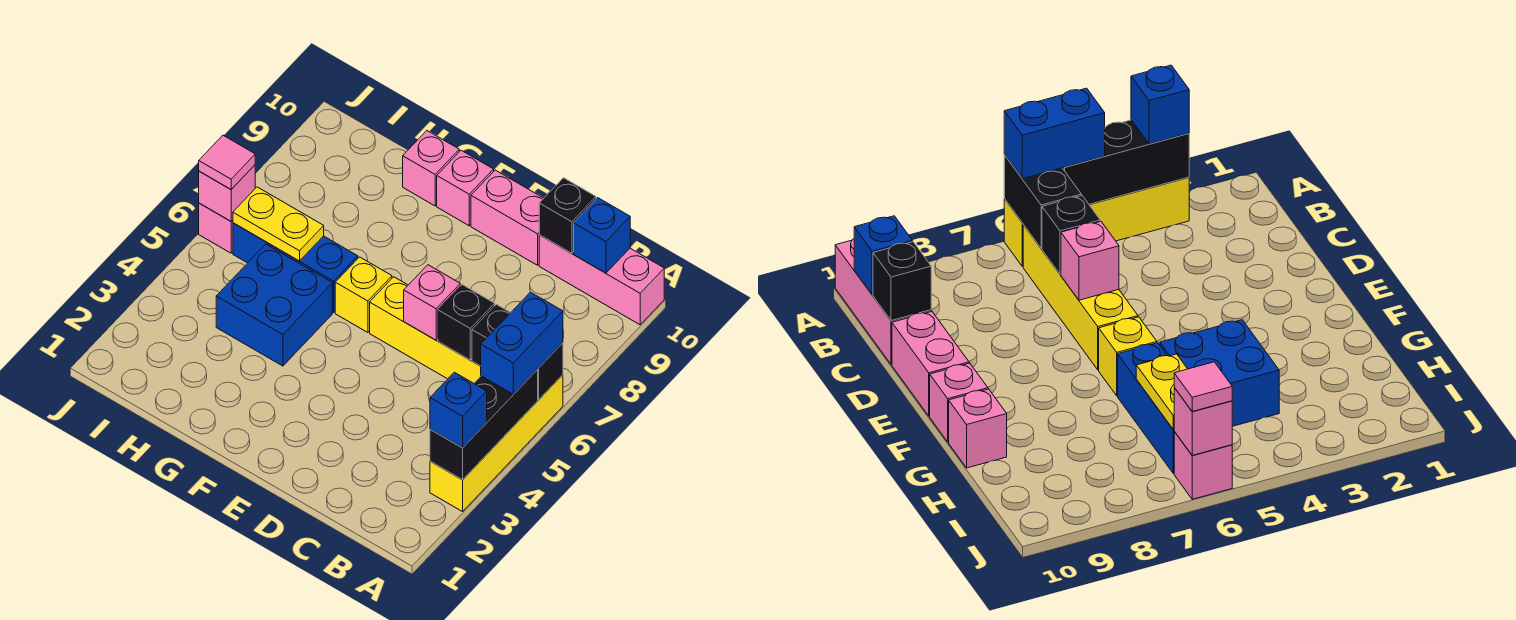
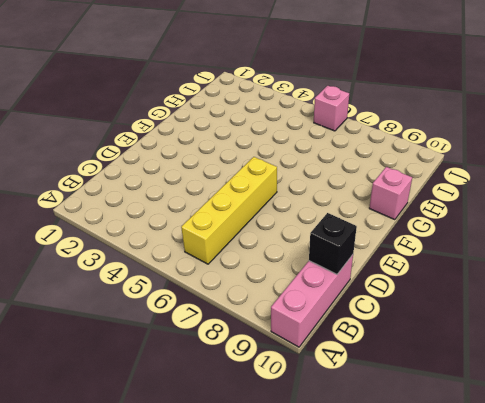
none -> yellow 1x4 brick [430,375,563,512]
none -> pink 1x2 brick [471,170,544,265]
none -> yellow 1x1 brick [335,257,392,332]

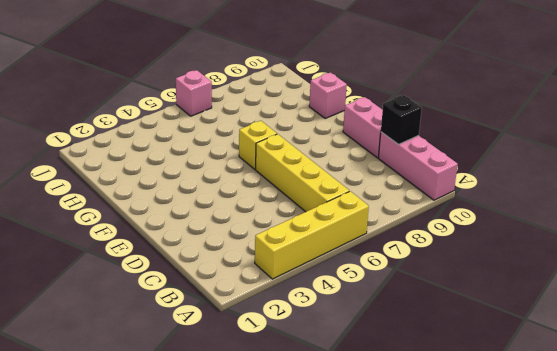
none -> pink 1x1 brick [437,150,494,226]
none -> blue 2x2 brick [216,244,332,366]
none -> blue 1x3 brick [233,223,358,313]

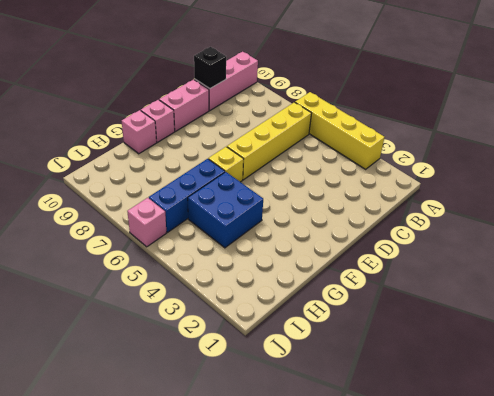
none -> black 1x3 brick [430,370,538,480]
none -> black 1x2 brick [472,304,563,400]
none -> blue 1x1 brick [574,198,630,273]

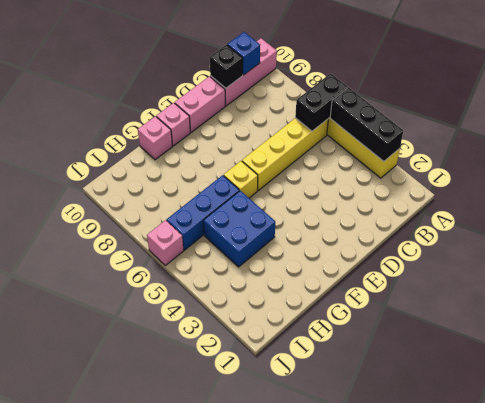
none -> black 1x1 brick [438,285,495,360]
none -> pink 1x1 brick [404,265,460,340]
none -> yellow 1x2 plate [233,187,324,261]

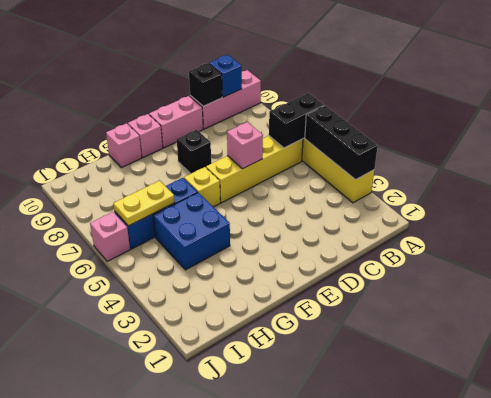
black 1x1 brick [177,130,211,174] -> black 1x1 brick moved to [438,285,495,360]
none -> pink 1x1 brick [199,165,255,221]
none -> blue 1x1 brick [430,372,487,448]
none -> blue 1x2 brick [481,292,563,394]

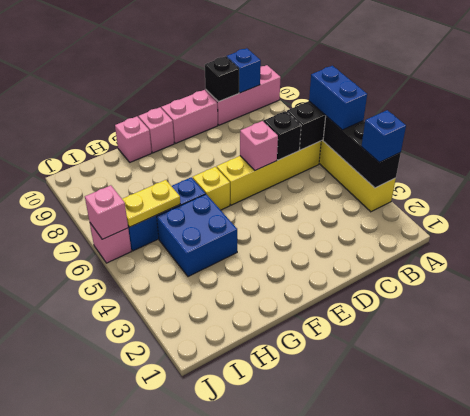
none -> pink 1x1 tile [199,135,255,189]

